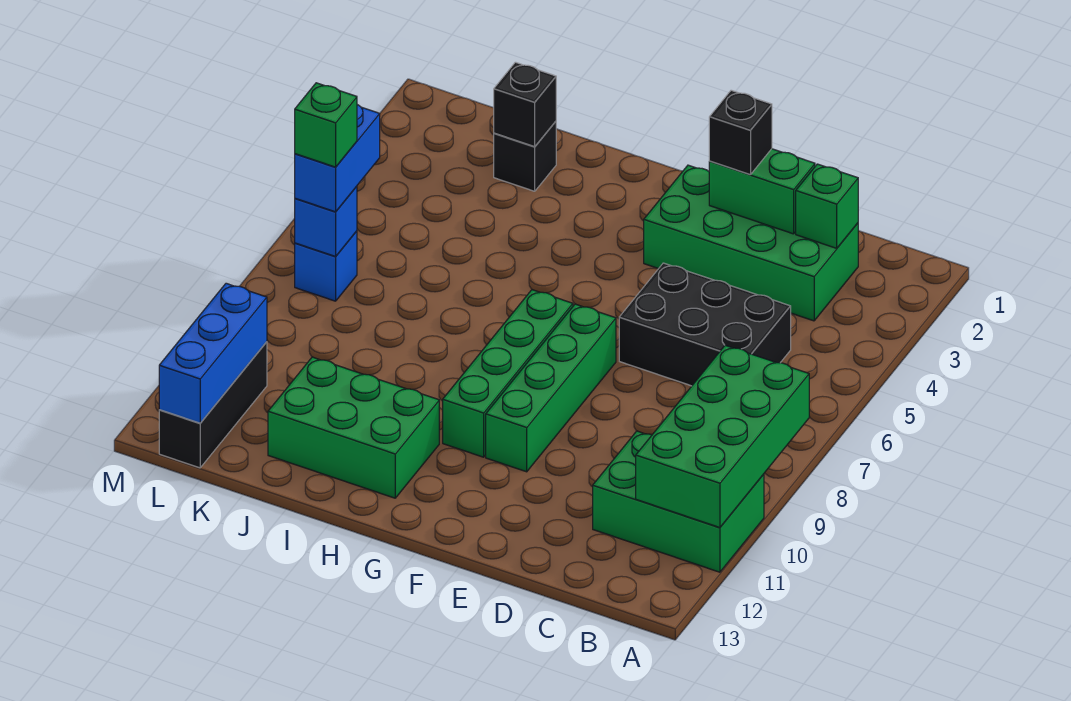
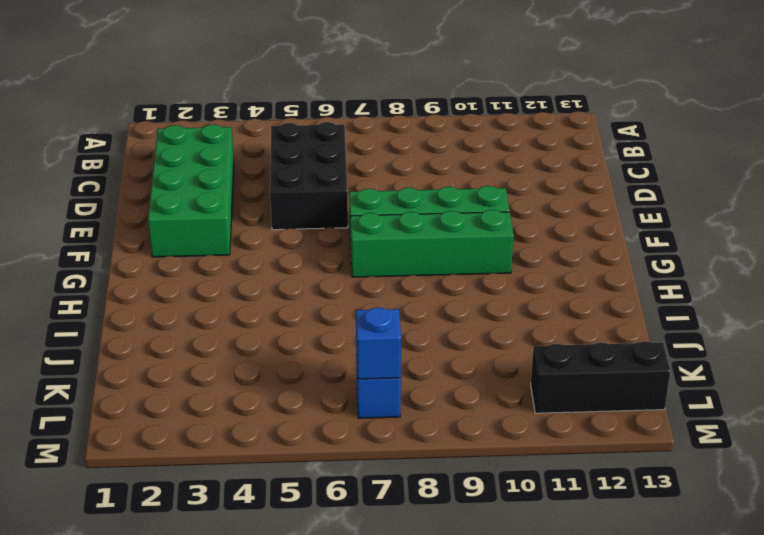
none -> green 2x3 brick [593,431,764,572]
none -> green 2x3 brick [268,357,439,498]
none -> black 1x1 brick [494,121,556,191]

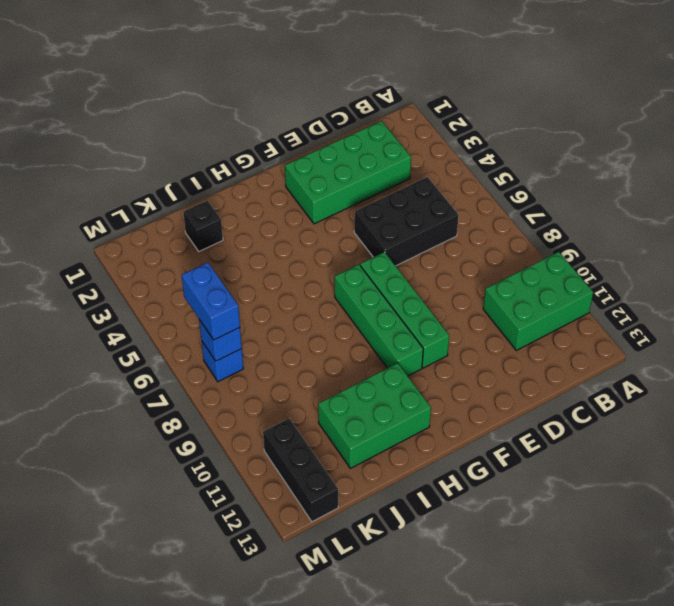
none -> green 2x4 brick [636,345,809,528]
none -> green 1x1 brick [796,164,858,248]
none -> green 1x2 brick [709,149,815,234]

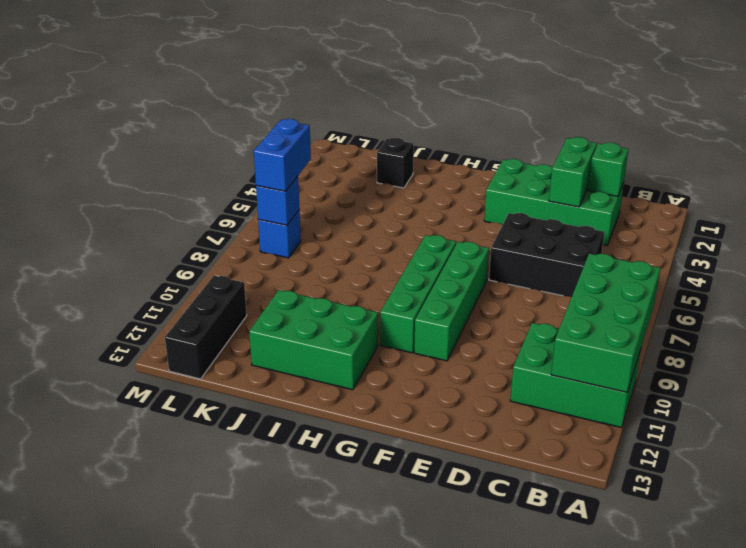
green 1x2 brick [549,137,597,207] -> green 1x2 brick turned to [709,149,815,234]
none -> black 1x1 brick [494,62,556,147]
none -> blue 1x3 brick [159,283,267,423]
none -> black 1x1 brick [709,90,772,175]

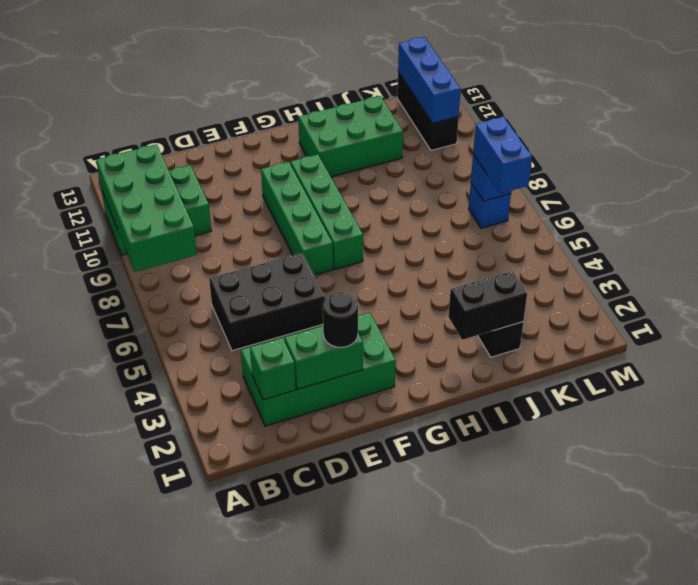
black 1x1 round brick [323,292,358,347] -> black 1x1 brick [709,90,772,175]
black 1x2 brick [448,271,527,340] -> black 1x1 brick [494,62,556,147]
none -> green 1x1 brick [295,83,357,167]

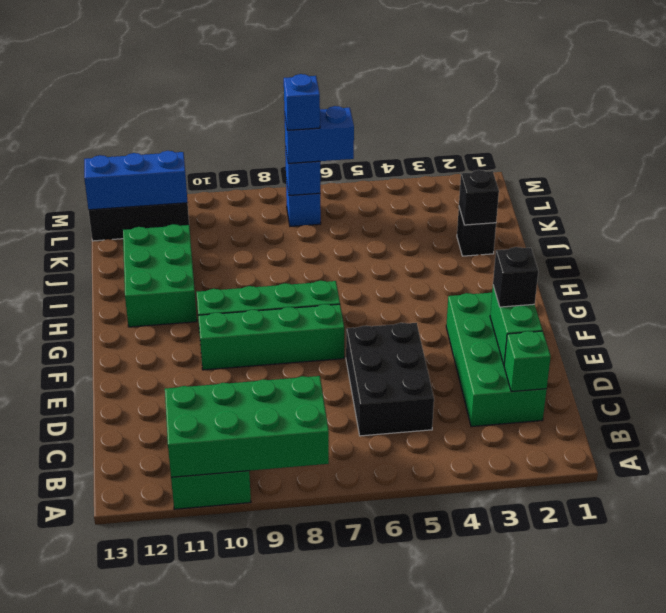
blue 1x1 brick [284,74,320,130] -> green 1x1 brick [295,83,357,167]

